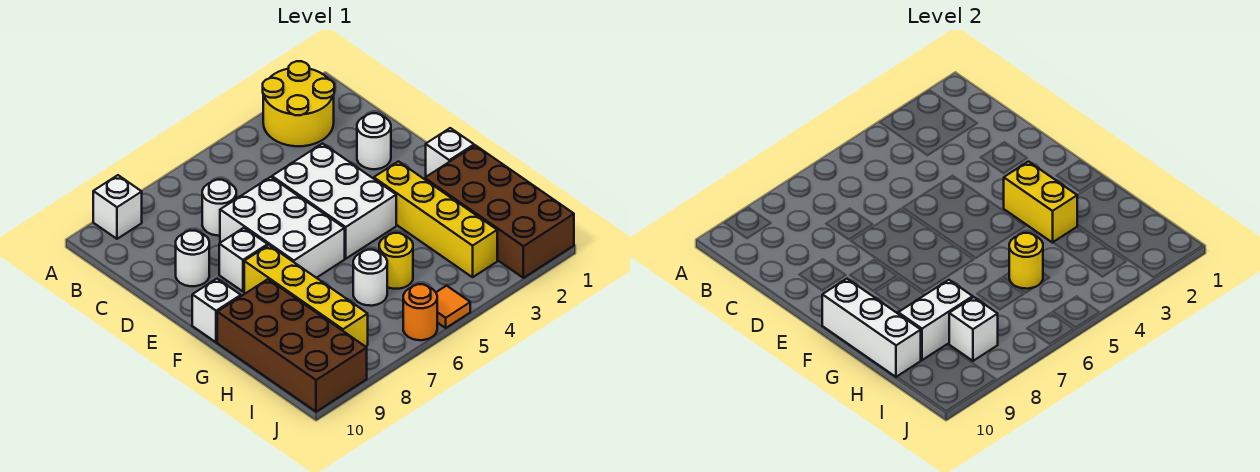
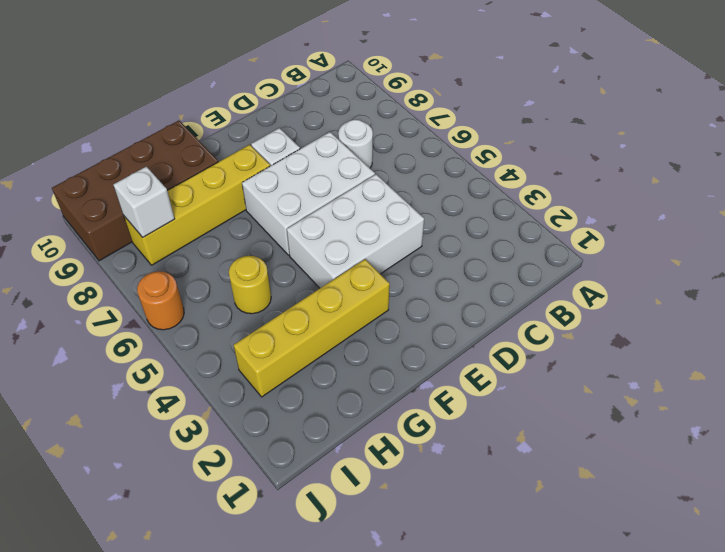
none -> yellow 2x2 round brick [263,61,334,146]
none -> white 1x1 brick [93,175,142,239]
none -> white 1x1 round brick [357,113,391,169]

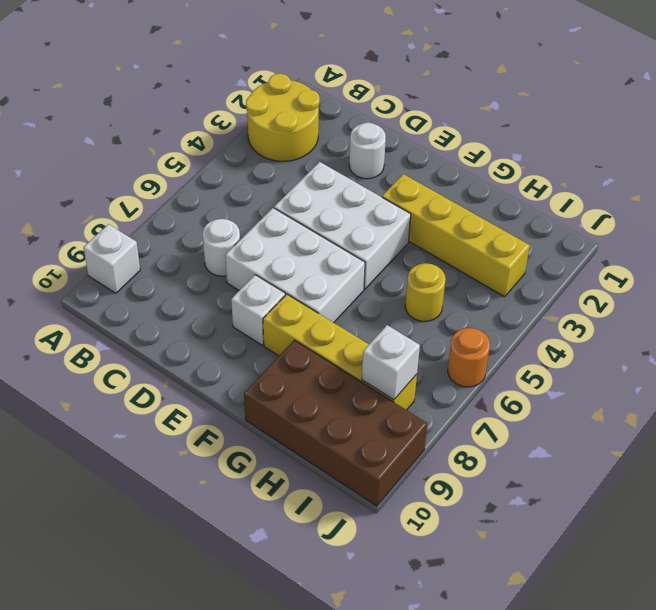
none -> white 1x1 round brick [176,231,209,286]
none -> white 1x1 brick [426,128,474,176]
none -> white 1x1 brick [192,279,241,342]

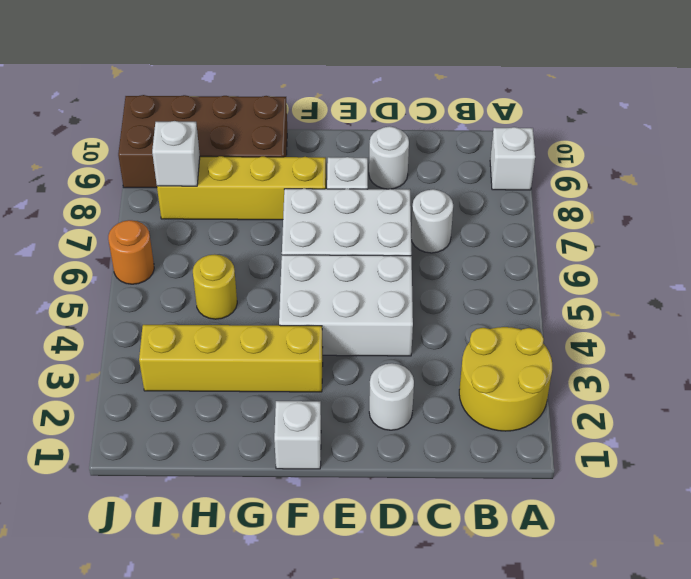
none -> white 1x1 brick [192,279,241,342]
none -> brown 2x4 brick [425,145,574,278]
none -> white 1x1 round brick [353,250,387,306]

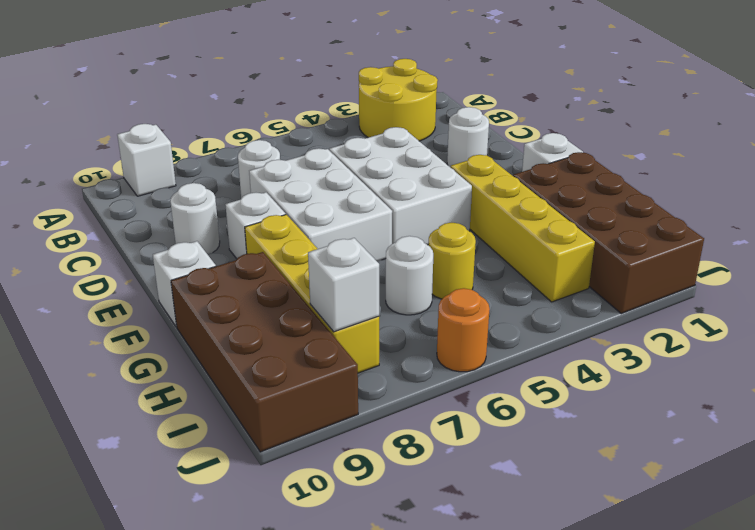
none -> orange 1x1 tile [436,286,470,328]
none -> yellow 1x2 brick [1004,161,1077,243]
none -> white 1x3 brick [822,279,921,377]

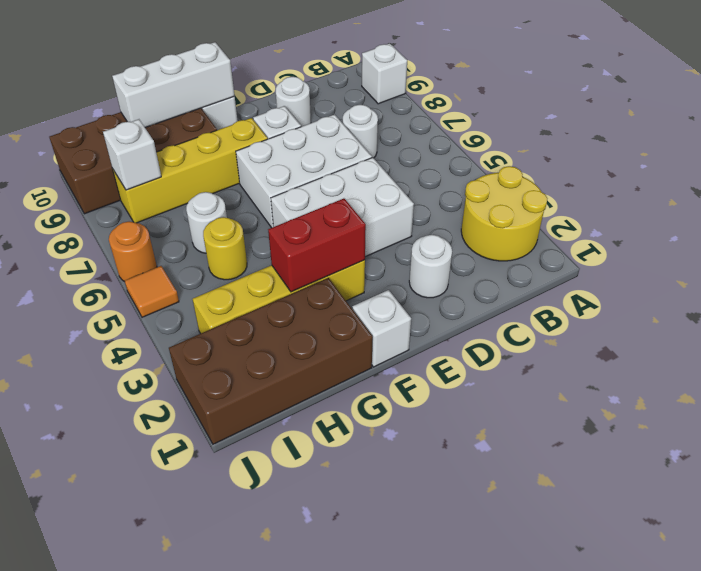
red 1x2 brick [268,199,366,292] -> yellow 1x2 brick [1004,161,1077,243]
none -> yellow 1x1 round brick [1009,233,1043,289]
none -> white 1x2 brick [898,280,973,360]

